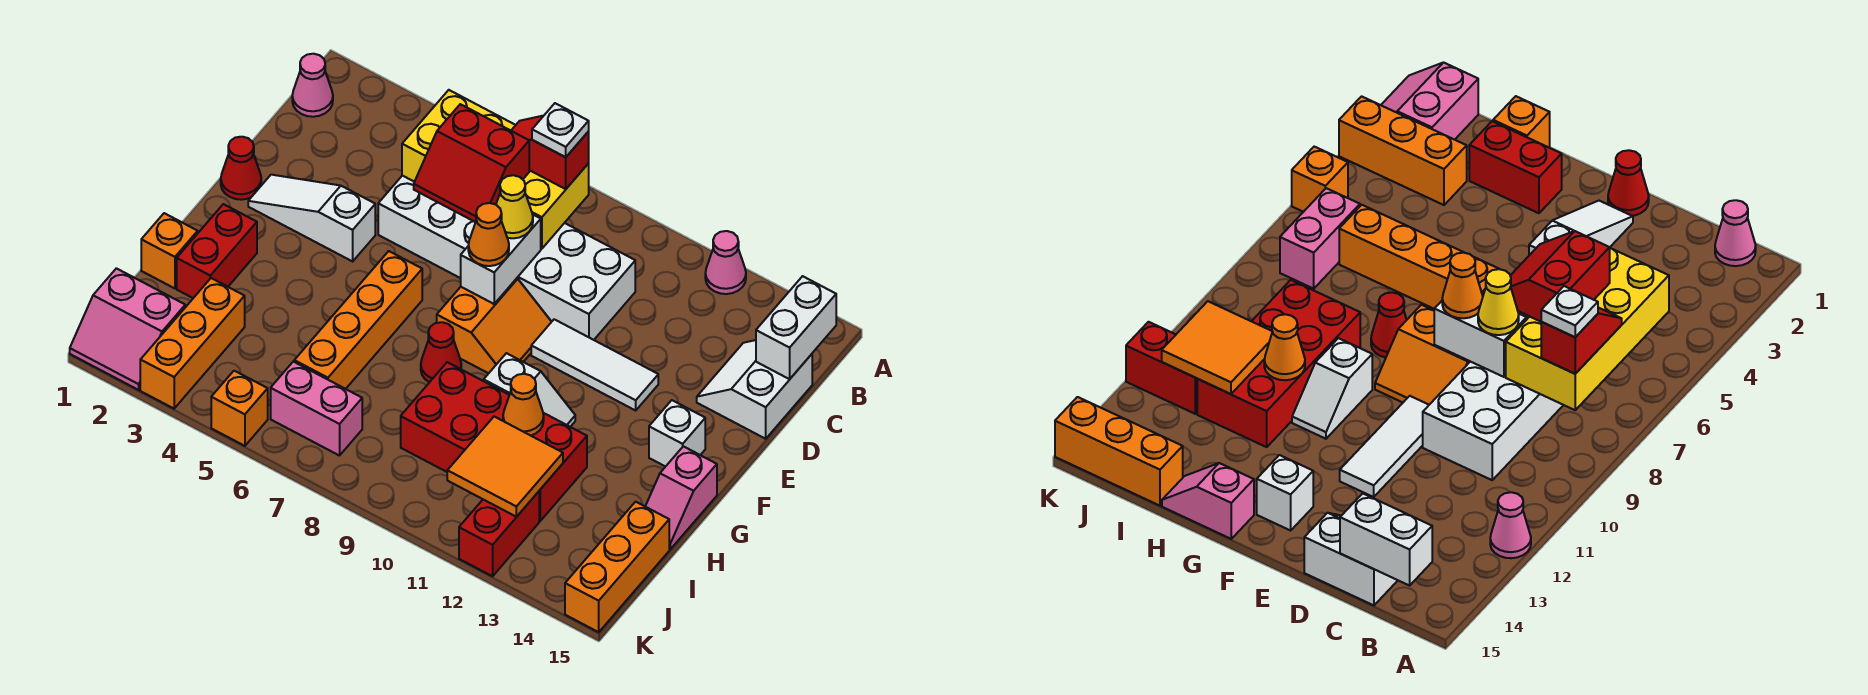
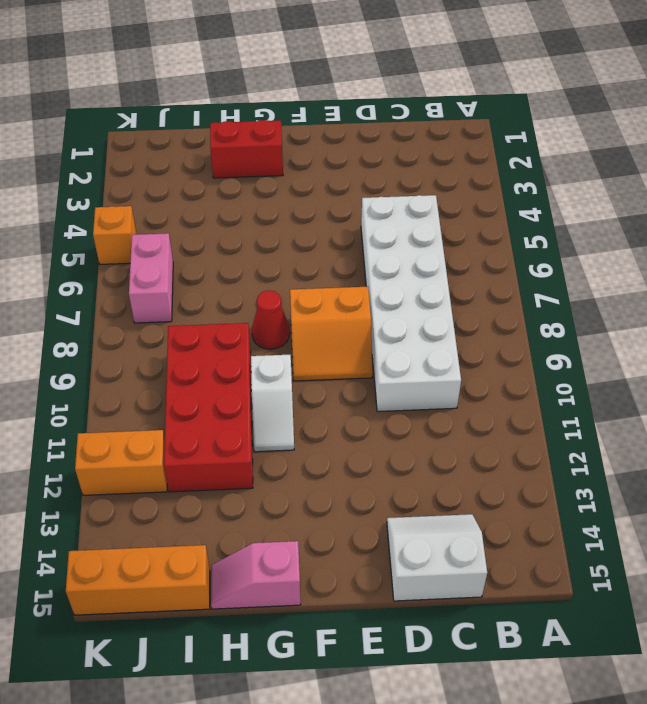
orange 1x2 brick [75,430,167,495] -> red 1x2 brick [459,492,539,576]
none -> pink 1x1 cone [705,231,746,294]
none -> pink 1x1 cone [292,54,333,117]
none -> red 1x1 cone [221,137,261,200]
none -> white 1x3 slope [248,175,375,261]

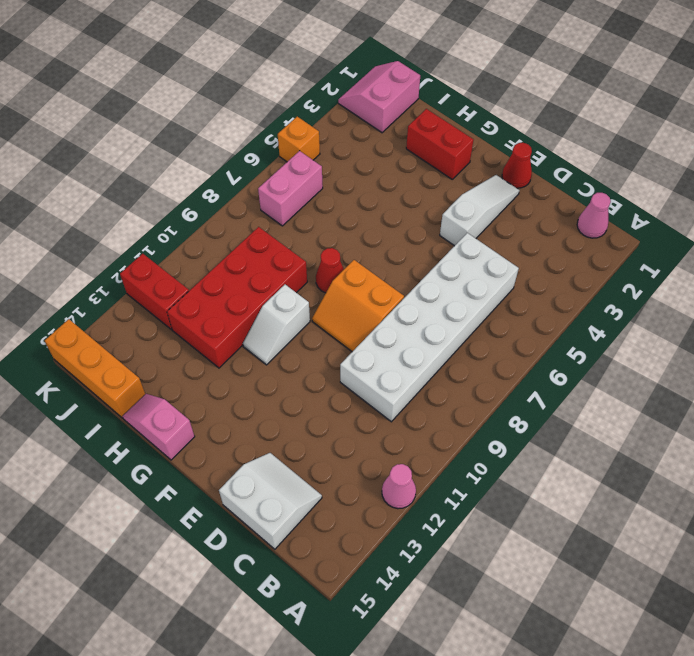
none -> white 1x3 tile [531,319,658,410]
none -> orange 1x4 brick [294,251,422,389]
none -> white 1x1 brick [649,400,705,467]
none -> orange 1x1 brick [141,213,198,288]

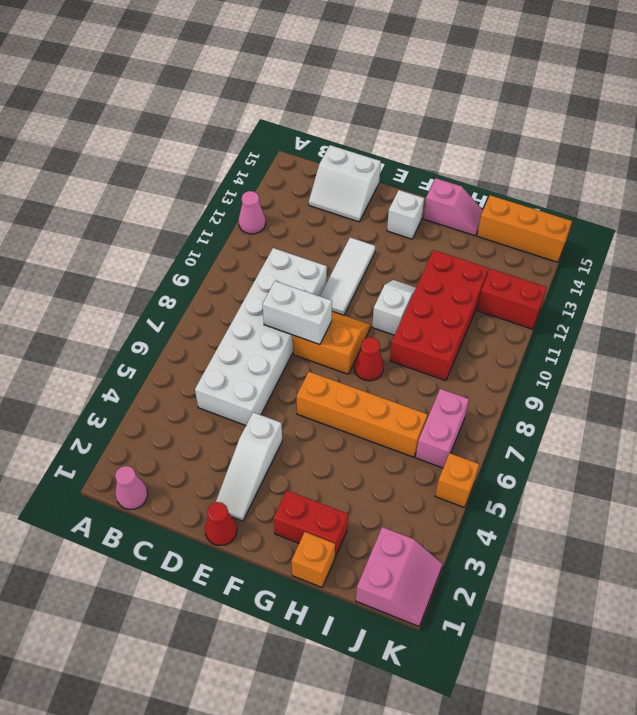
none -> orange 1x3 brick [140,278,245,409]
none -> yellow 2x4 brick [402,90,589,249]
none -> white 1x2 brick [756,276,836,379]
none -> orange 1x1 cone [503,374,544,436]

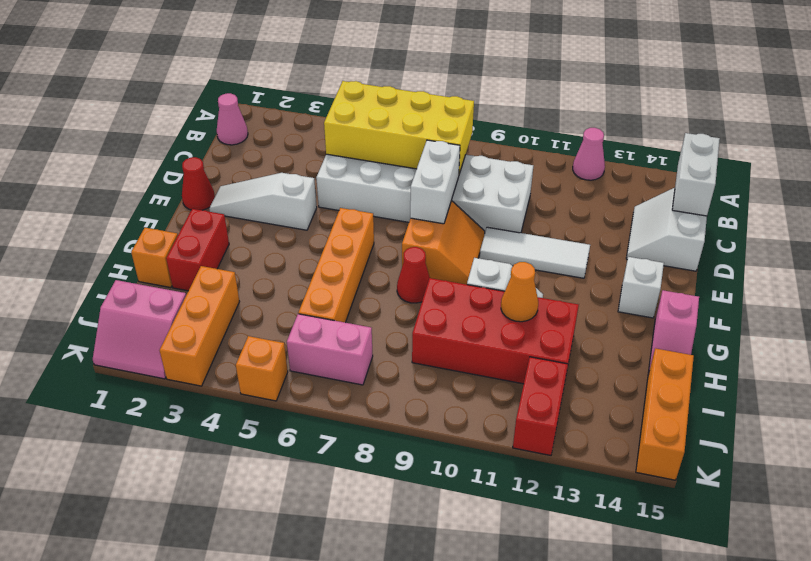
none -> orange 2x2 tile [447,417,563,517]
none -> red 1x2 slope [511,116,589,189]
none -> red 2x2 slope [414,104,529,222]
none -> yellow 1x1 cone [496,175,533,238]

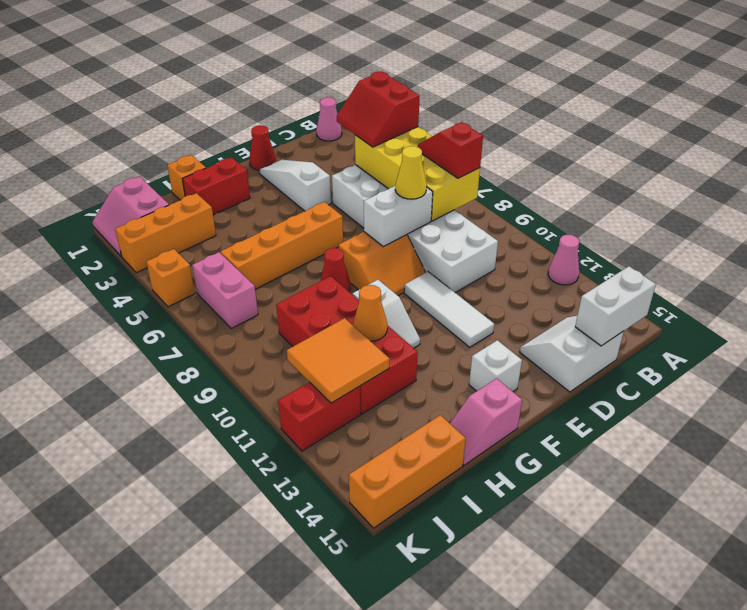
red 2x2 slope [337,72,420,147] -> red 2x2 slope moved to [414,104,529,222]
none -> orange 1x1 cone [468,203,509,266]
none -> white 1x1 plate [532,103,589,157]

